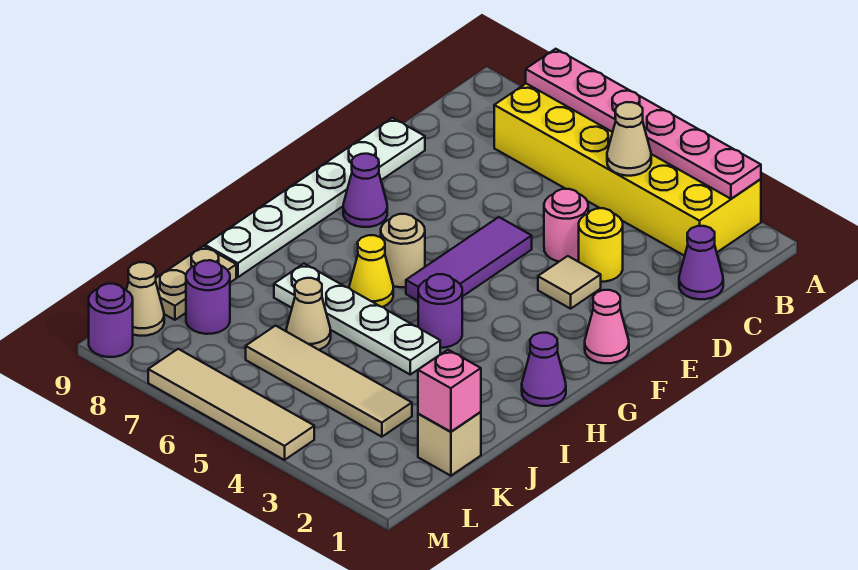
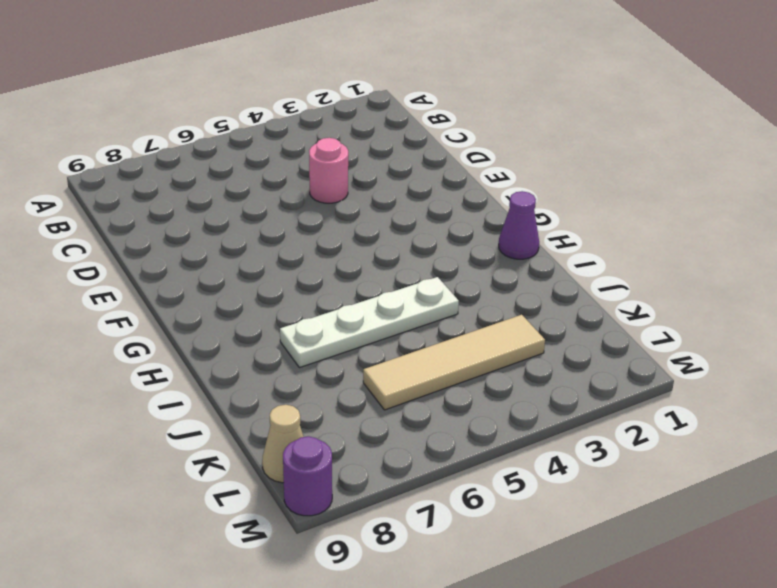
none -> yellow 2x6 brick [494,84,761,256]
none -> purple 1x1 cone [679,226,723,299]
none -> yellow 1x1 round brick [579,208,623,282]

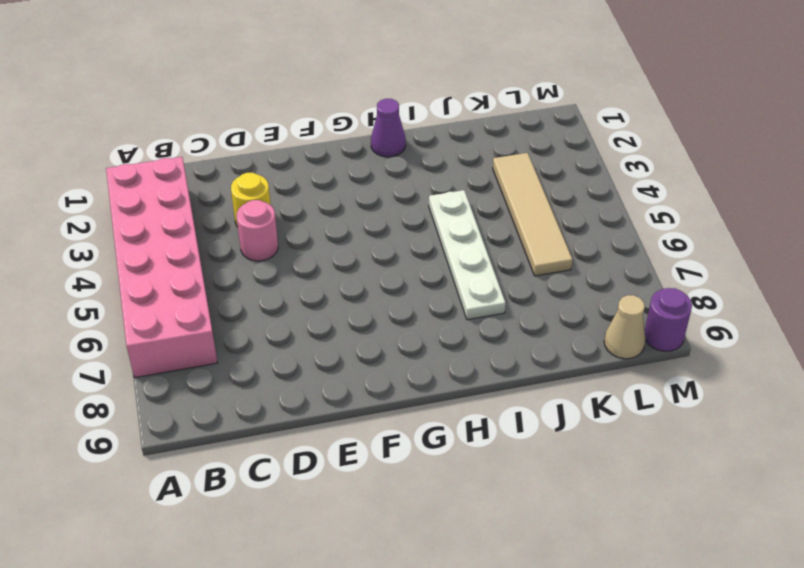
pink 2x6 brick [106,157,218,378] -> yellow 2x6 brick [494,84,761,256]
none -> purple 1x1 cone [679,226,723,299]
none -> white 1x6 plate [205,118,425,277]
none -> tan 1x1 tile [538,256,601,309]

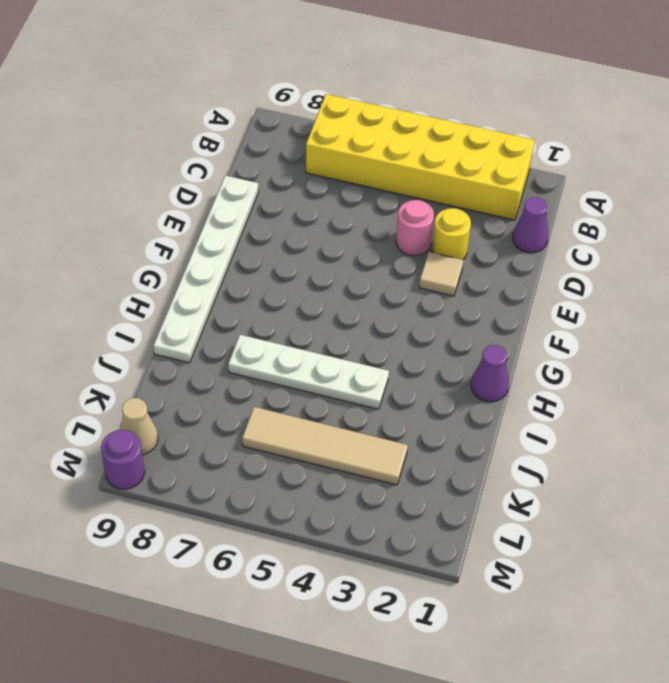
none -> purple 1x3 tile [406,217,532,301]
none -> pink 1x1 cone [585,290,629,363]
none -> purple 1x1 cone [343,154,387,227]

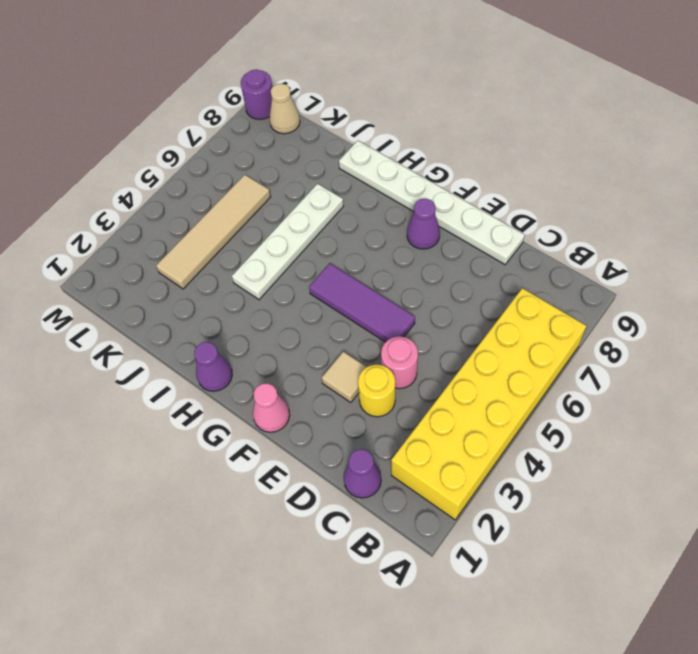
none -> tan 1x1 round brick [381,214,425,287]
none -> purple 1x1 round brick [418,274,462,348]
none -> yellow 1x1 cone [349,235,393,307]

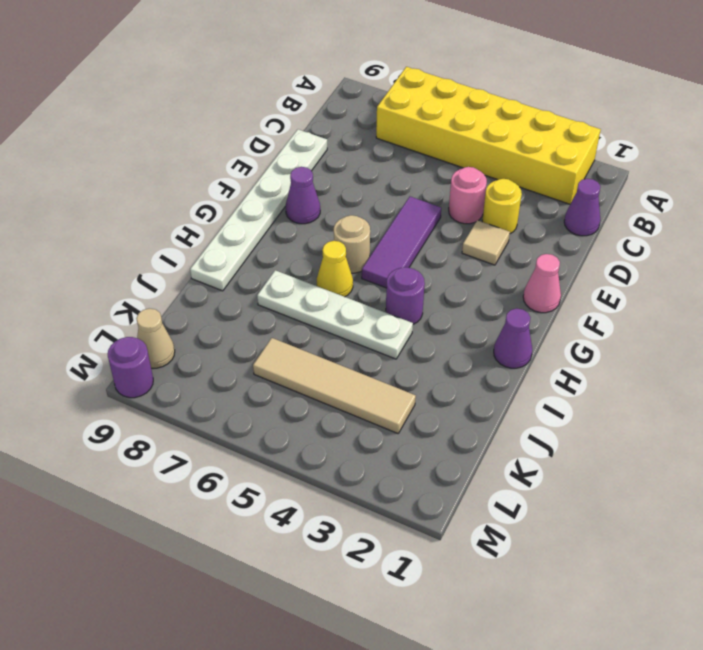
none -> tan 1x1 cone [286,278,331,350]
none -> tan 1x2 plate [156,246,236,320]
none -> tan 1x1 brick [418,412,481,476]

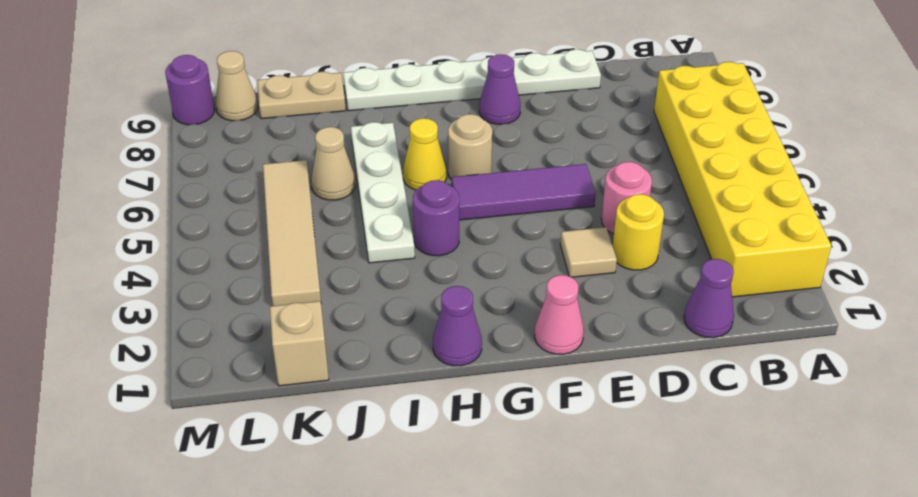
none -> purple 1x1 round brick [186,260,230,334]
none -> tan 1x4 tile [148,349,314,460]
none -> pink 1x6 plate [526,49,761,199]

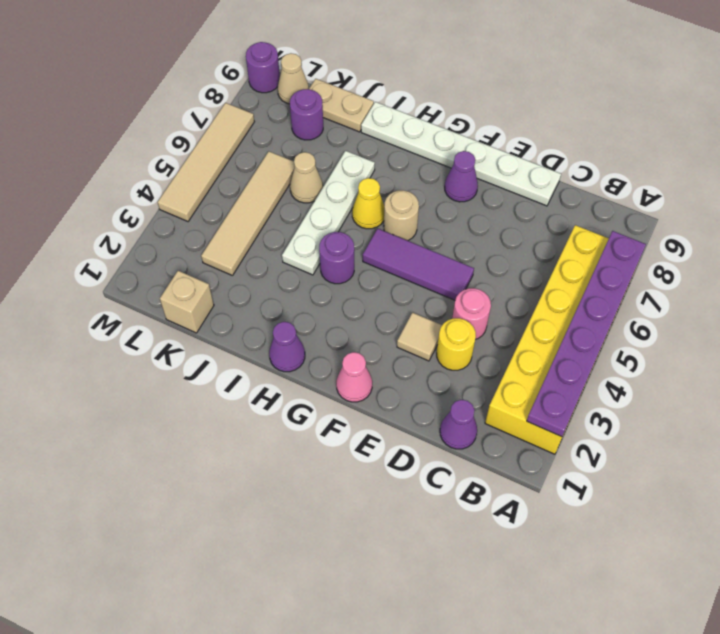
purple 1x6 plate [527,231,646,437] -> pink 1x6 plate [526,49,761,199]
none -> tan 1x1 cone [607,102,651,176]
none -> pink 1x1 brick [418,350,481,432]

